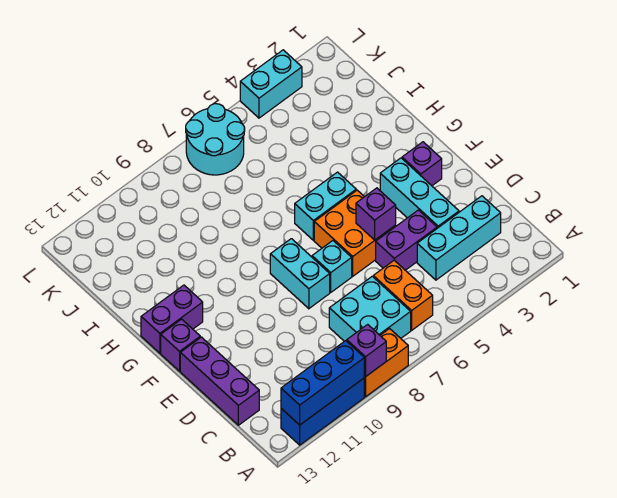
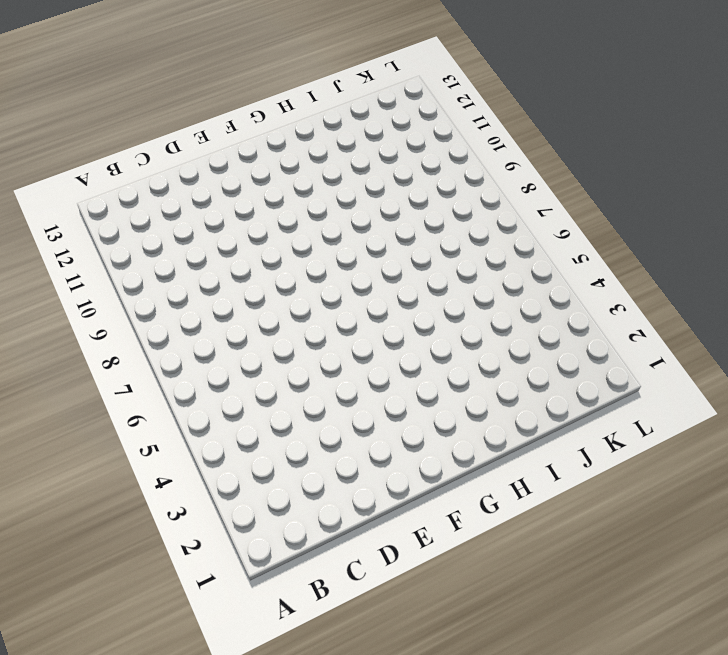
none -> orange 1x2 brick [364,329,408,397]
none -> blue 1x3 brick [281,378,364,445]
none -> orange 1x2 brick [373,260,433,330]

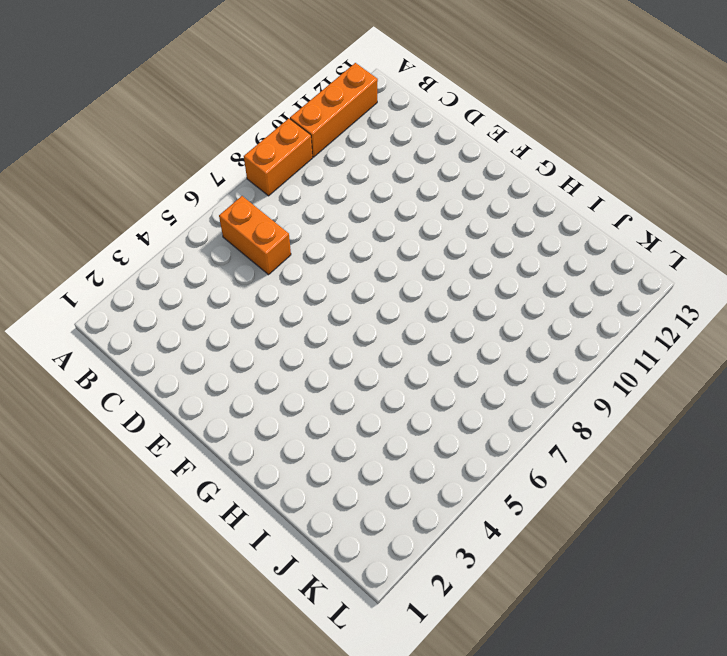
orange 1x3 brick [290,63,378,157] -> blue 1x3 brick [281,378,364,445]
none -> cyan 2x2 brick [329,276,411,341]
none -> cyan 1x3 brick [417,196,501,280]
none -> purple 1x3 brick [180,337,259,425]

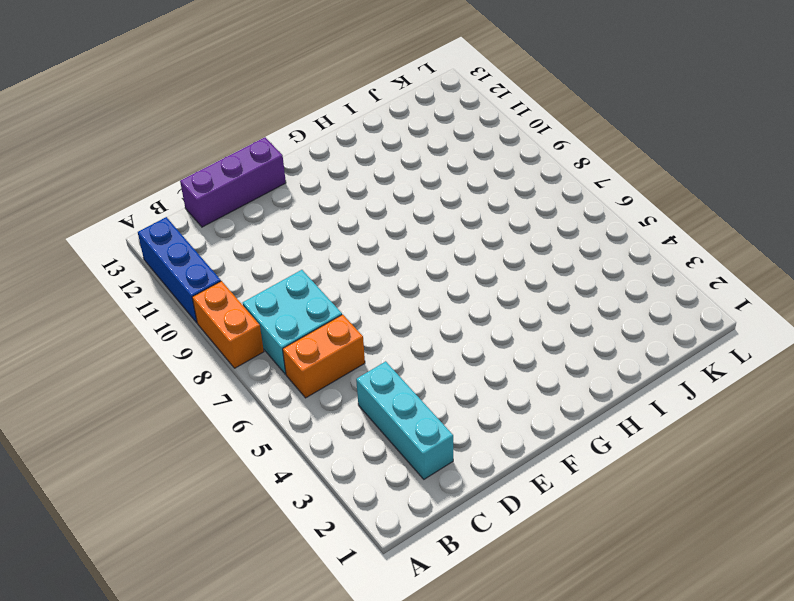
none -> cyan 1x3 brick [380,158,459,228]
none -> purple 1x2 brick [376,210,437,270]
none -> orange 2x2 brick [314,190,396,276]

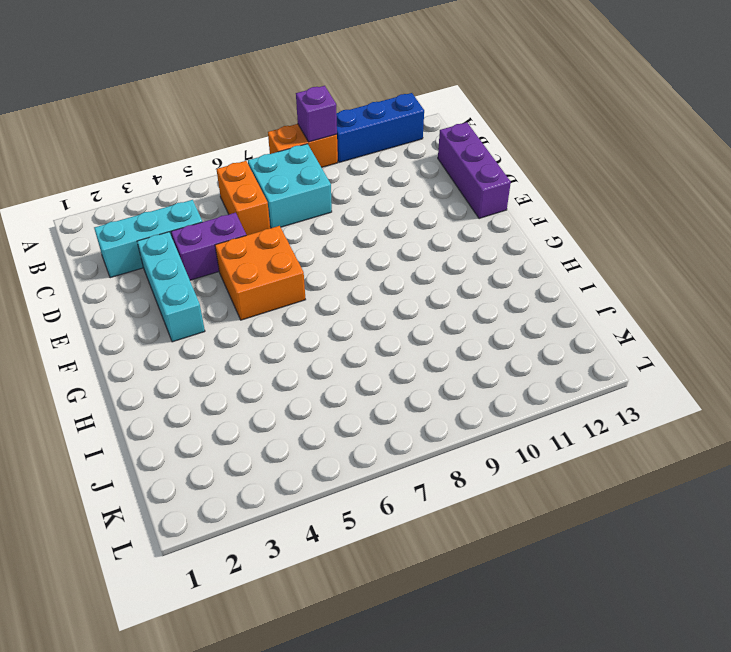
none -> cyan 1x1 brick [312,241,352,292]
none -> cyan 1x2 brick [270,239,330,309]
none -> purple 1x1 brick [402,142,442,186]

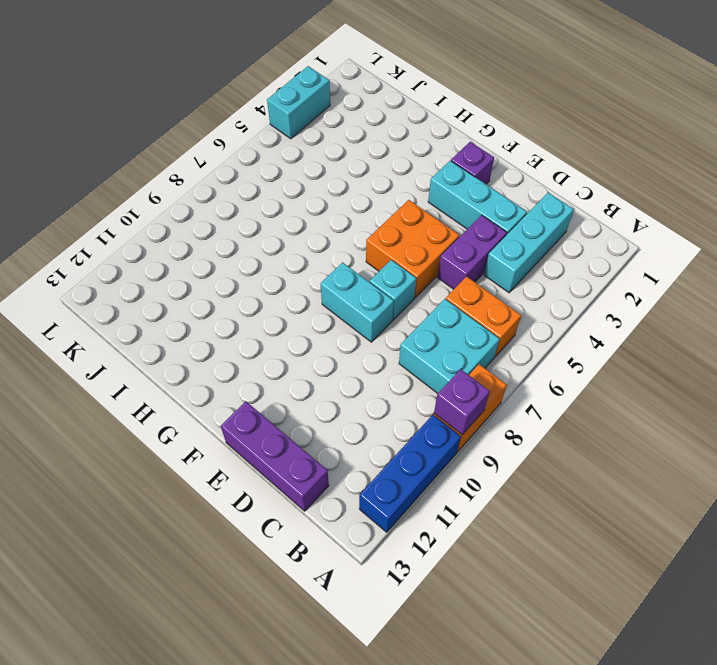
none -> purple 1x1 brick [161,319,200,371]
none -> cyan 1x2 brick [295,172,356,240]
none -> purple 1x2 brick [141,285,203,353]

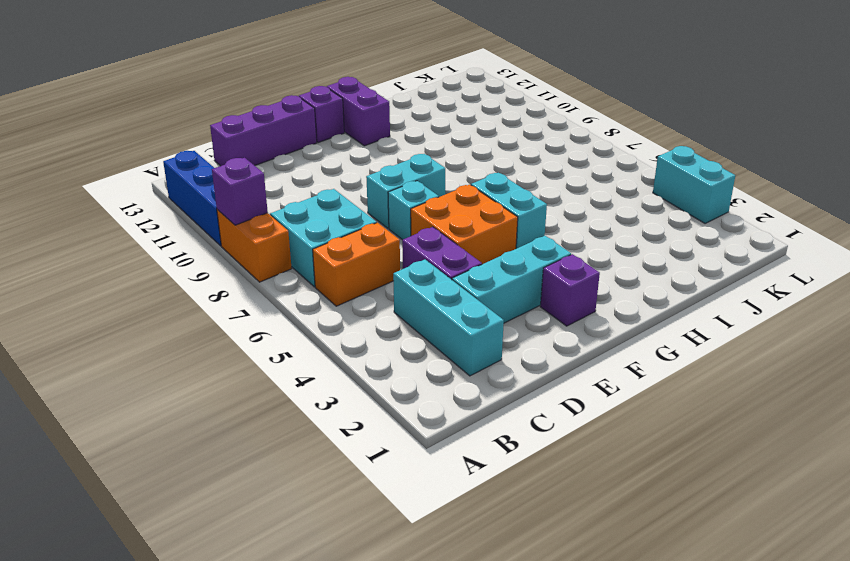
none -> cyan 2x2 round brick [186,104,245,175]
none -> blue 1x3 brick [281,341,364,425]
none -> purple 1x1 brick [356,188,396,240]

